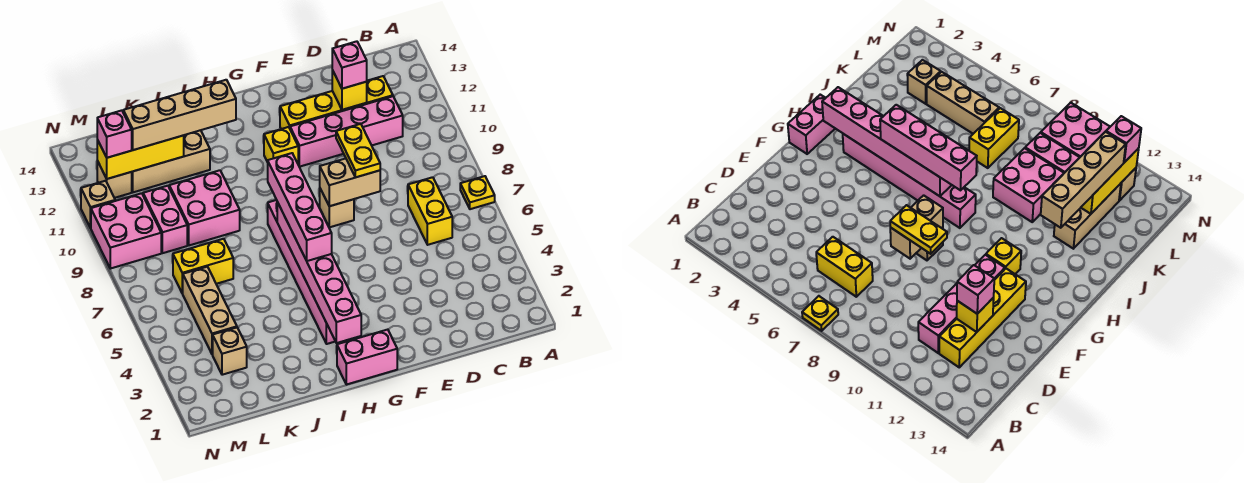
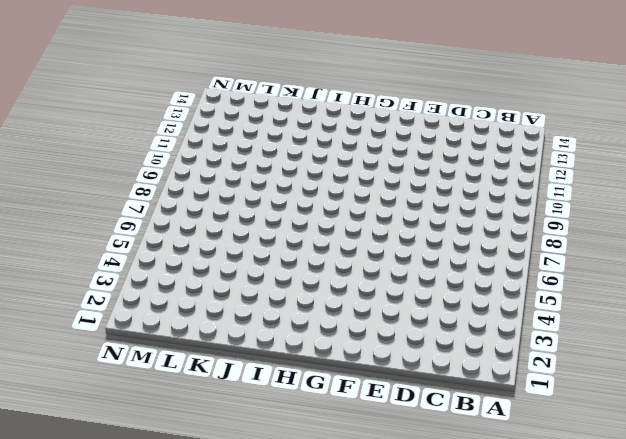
none -> yellow 1x1 plate [460,176,495,209]
none -> yellow 1x2 brick [408,177,452,245]
none -> pink 1x4 brick [290,96,403,167]

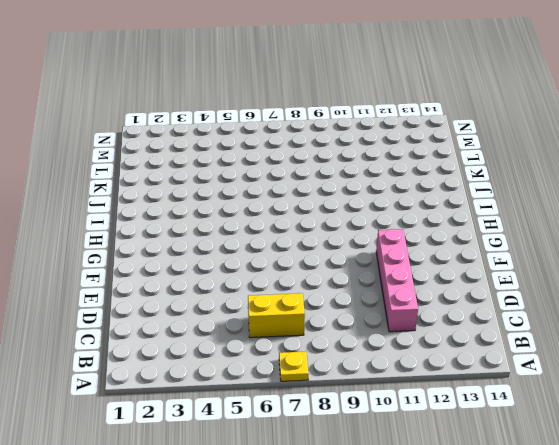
none -> yellow 1x4 brick [280,76,393,129]
none -> tan 1x1 brick [320,189,354,227]
none -> pink 1x2 brick [337,330,397,385]

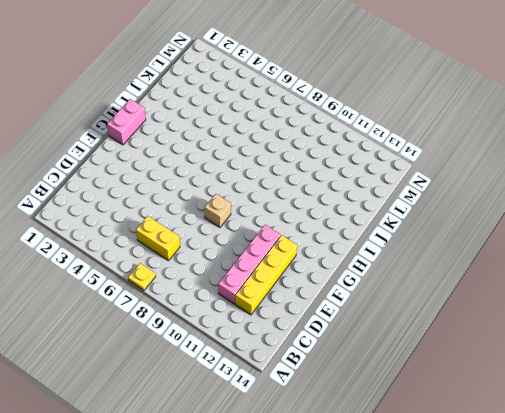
none -> yellow 1x1 brick [264,127,298,163]
none -> pink 1x6 brick [268,200,335,344]
none -> pink 2x2 brick [169,170,240,245]

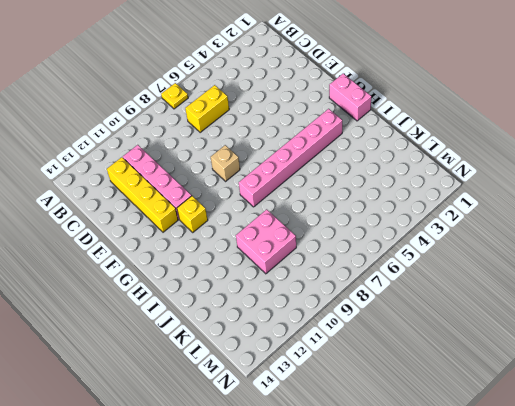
none -> tan 1x3 brick [132,130,210,192]
none -> yellow 1x2 brick [173,239,233,293]
none -> tan 1x1 brick [213,328,247,375]

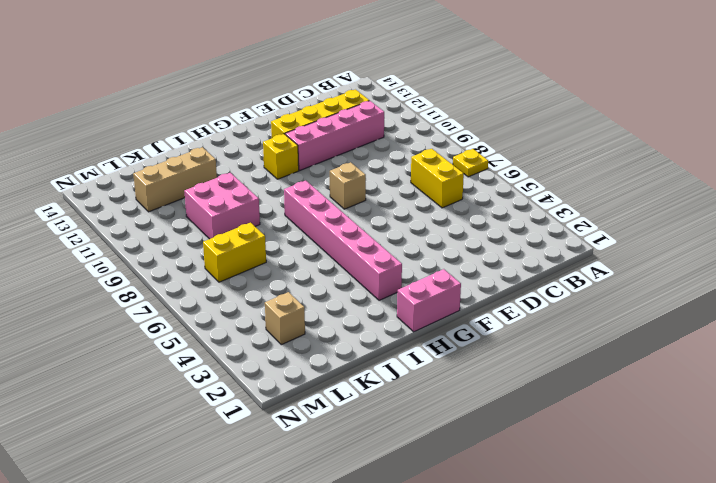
none -> tan 1x3 brick [182,267,237,354]
none -> pink 1x2 brick [143,186,187,253]
none -> pink 2x2 brick [91,193,161,269]

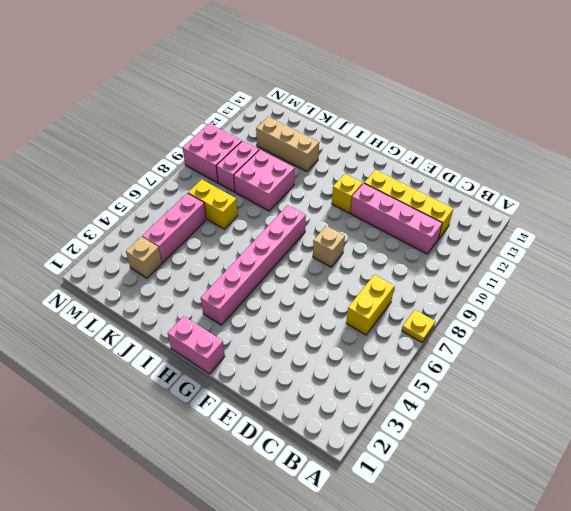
pink 1x3 brick [142,193,206,263] -> tan 1x3 brick [182,267,237,354]
none -> tan 1x1 brick [97,161,132,198]
none -> tan 1x1 brick [81,181,115,228]
none -> yellow 1x1 brick [332,70,367,110]

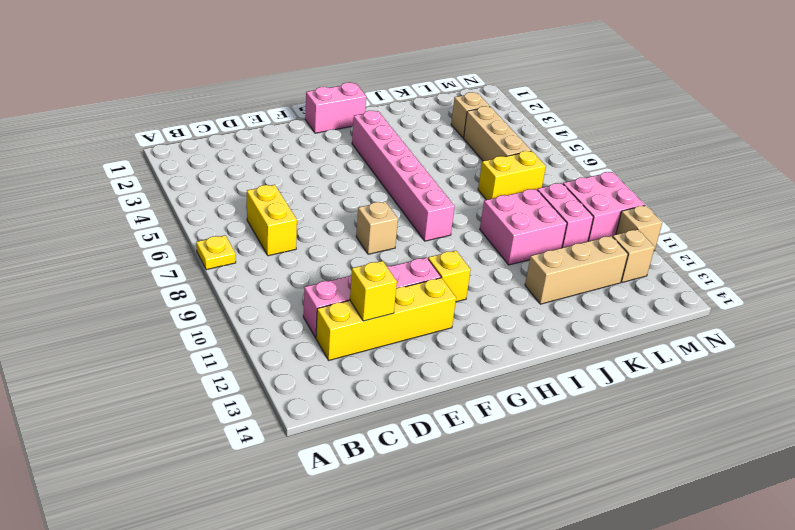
none -> tan 1x2 brick [320,159,380,206]
none -> pink 1x6 brick [277,202,361,343]
none -> yellow 1x3 brick [97,136,184,179]

